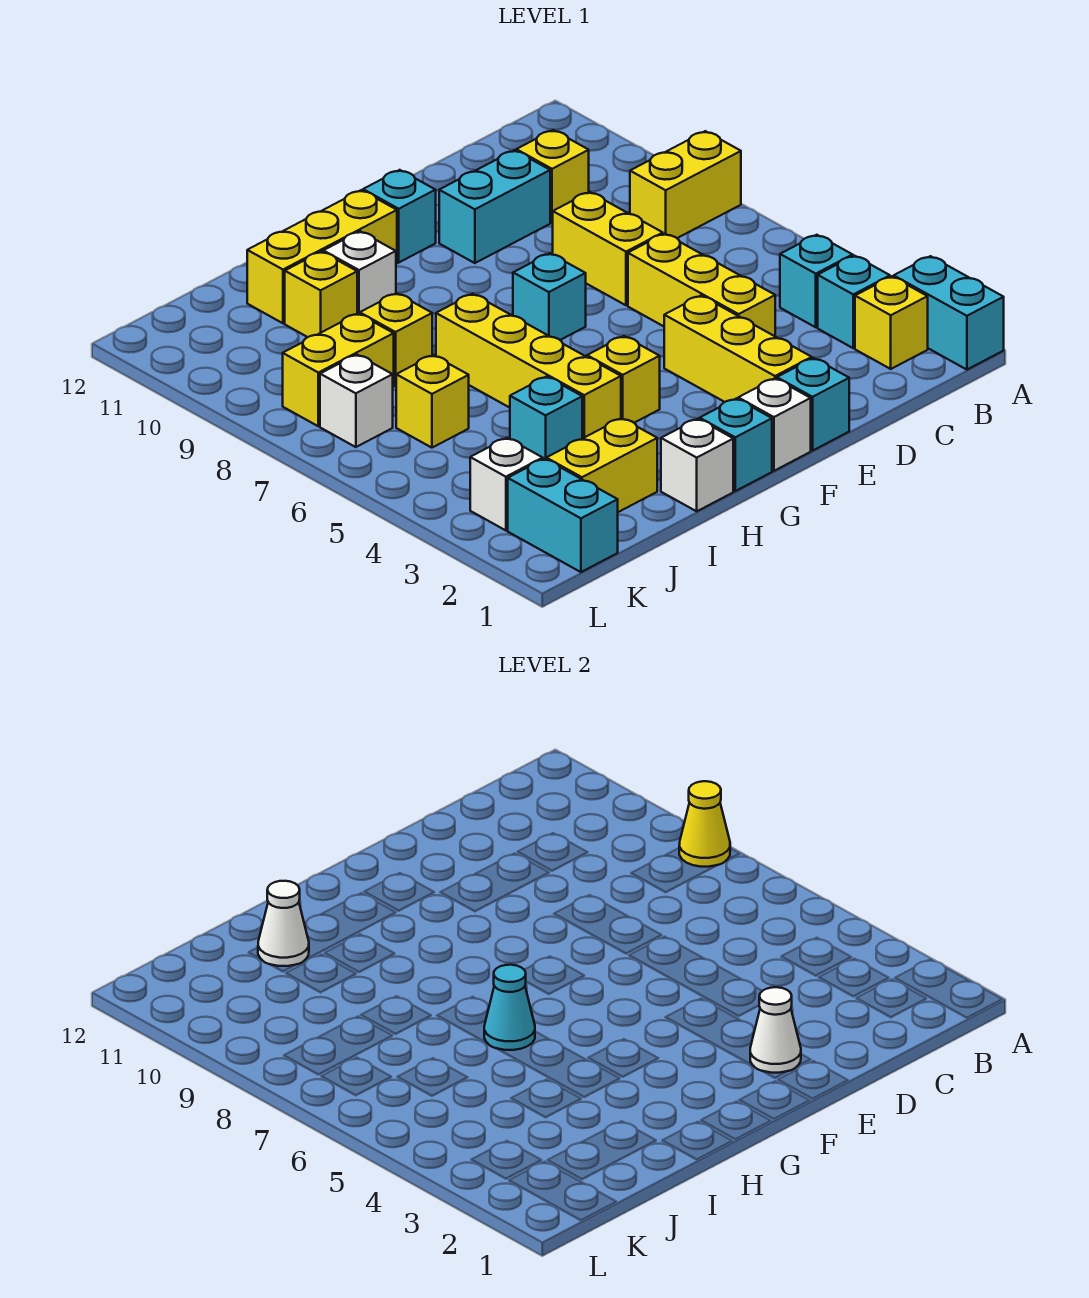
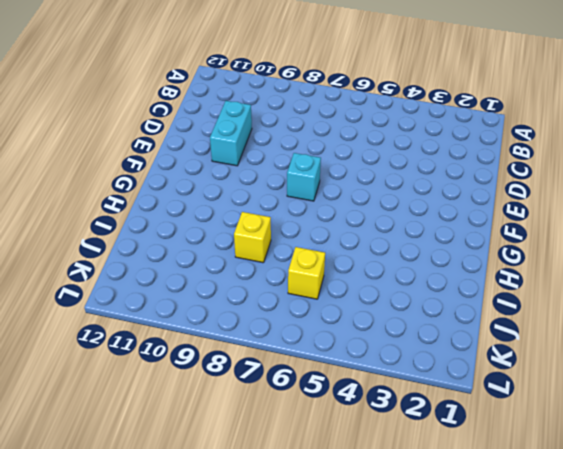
none -> cyan 1x2 brick [894,256,1004,370]
none -> yellow 1x2 brick [630,131,741,238]
none -> yellow 1x1 brick [855,276,928,369]
none -> cyan 1x1 brick [818,256,890,348]

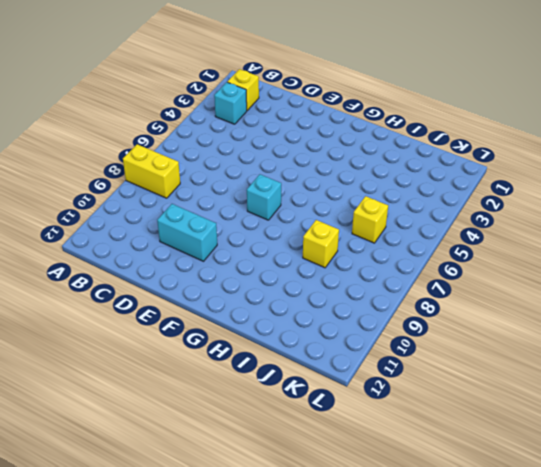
none -> cyan 1x2 brick [894,256,1004,370]
none -> cyan 1x1 brick [780,235,853,327]
none -> yellow 1x1 brick [516,130,589,223]
none -> yellow 1x3 brick [628,234,775,336]

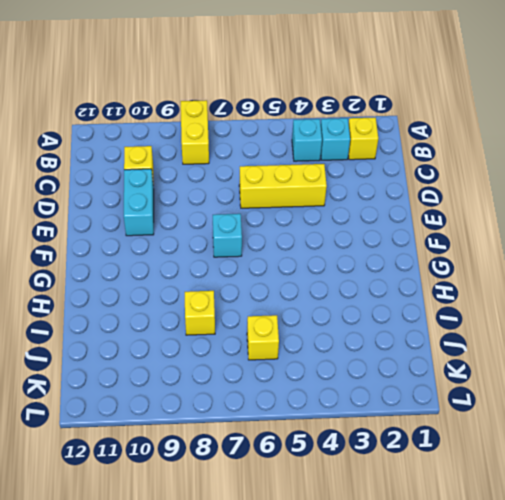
none -> cyan 1x2 brick [894,256,1004,370]
none -> yellow 1x2 brick [553,192,663,305]
none -> cyan 1x1 brick [777,358,849,451]
none -> yellow 1x3 brick [664,296,812,402]

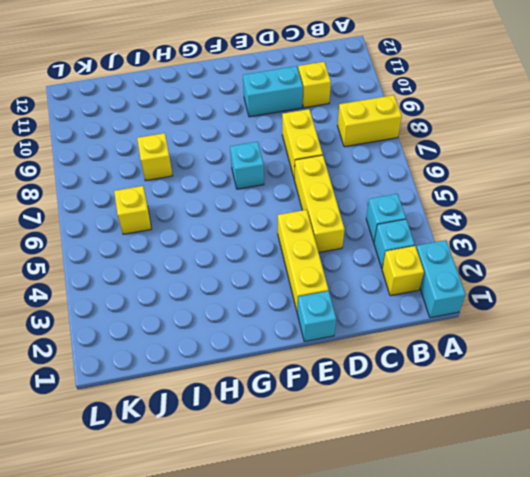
none -> white 1x1 brick [738,378,811,471]
none -> cyan 1x1 brick [363,170,436,262]
none -> cyan 1x1 brick [700,398,772,491]
none -> yellow 1x1 brick [587,336,660,423]

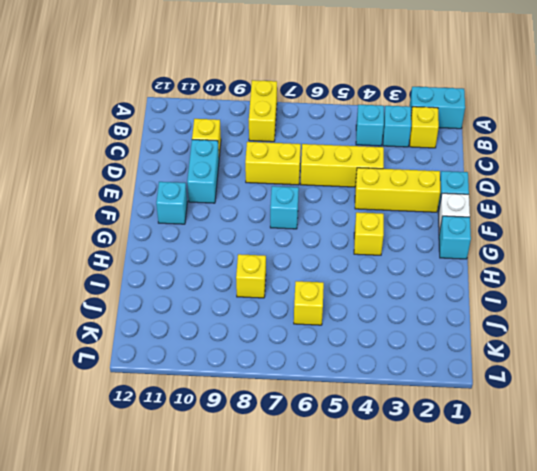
none -> yellow 1x3 brick [247,190,397,323]
none -> white 1x1 brick [661,419,733,511]
none -> yellow 1x4 brick [436,294,621,438]
none -> white 1x1 brick [323,231,396,314]

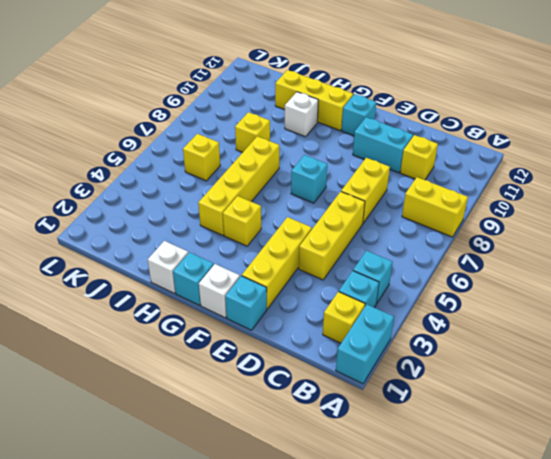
none -> yellow 1x2 brick [546,418,657,512]
none -> cyan 1x1 brick [510,376,582,459]
none -> yellow 1x1 brick [285,252,357,337]
none -> yellow 1x2 brick [283,313,394,426]

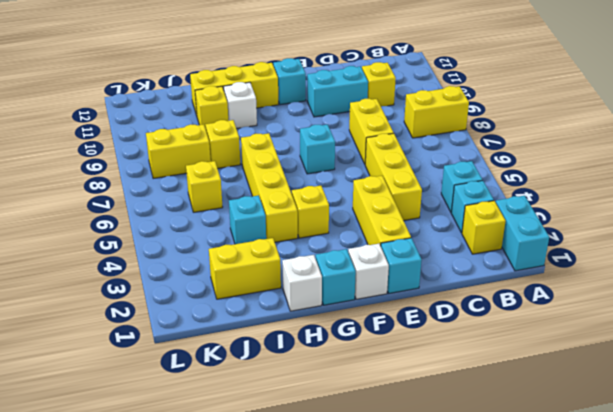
none -> cyan 1x2 brick [508,459,618,572]
none -> white 1x1 brick [470,438,543,530]
none -> white 1x1 brick [320,355,393,447]
none -> yellow 1x1 cone [679,781,730,867]

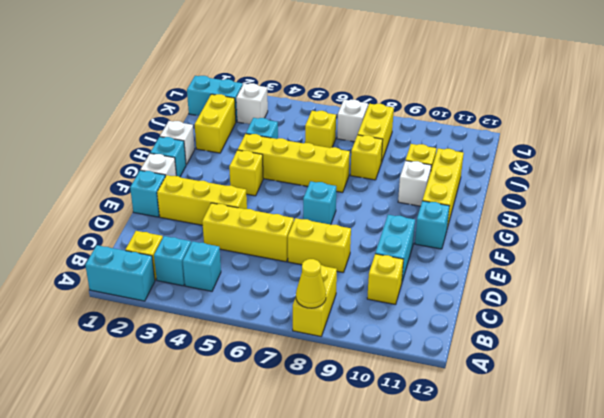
none -> white 1x1 cone [750,987,801,1073]
none -> cyan 1x1 cone [484,965,535,1050]
none -> white 1x1 cone [258,881,309,966]

